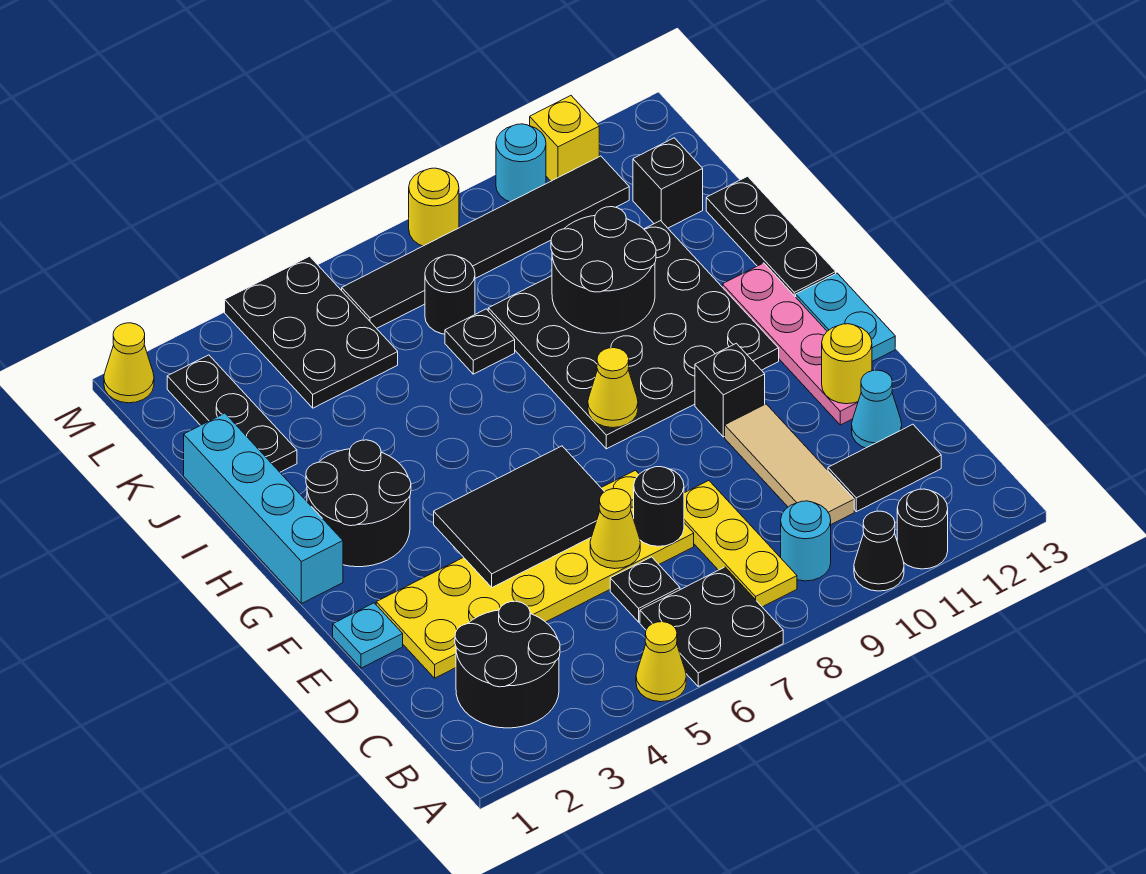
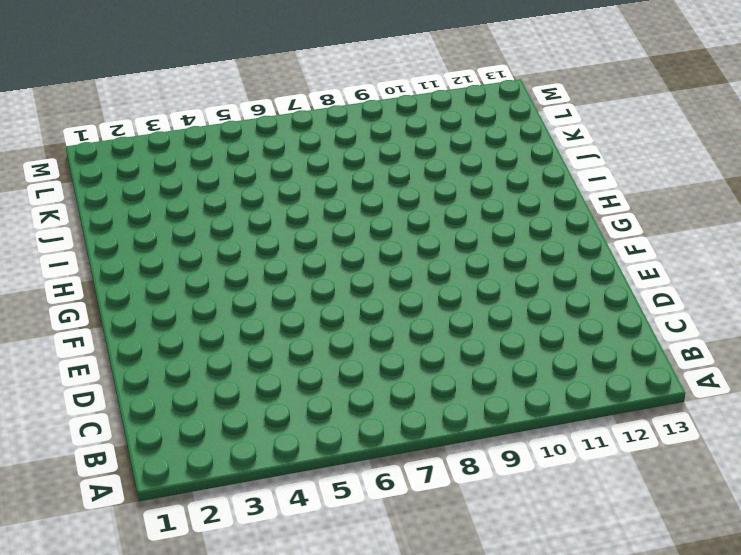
none -> yellow 1x1 cone [636,622,686,702]
none -> black 2x2 plate [640,567,783,687]
none -> black 1x1 cone [854,511,904,591]
none -> black 1x1 round brick [897,489,948,569]

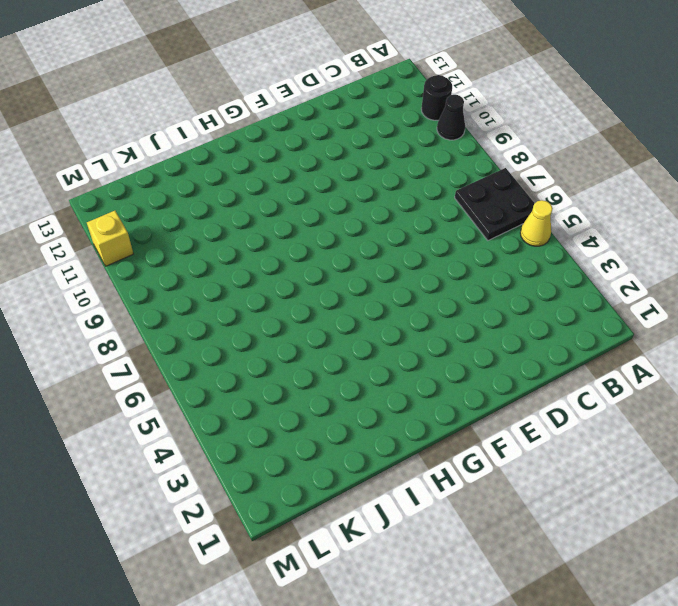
none -> black 2x2 round brick [455,601,560,728]
none -> yellow 1x3 plate [684,481,797,607]
none -> cyan 1x1 round brick [781,501,831,581]
none -> black 1x1 plate [610,557,680,622]

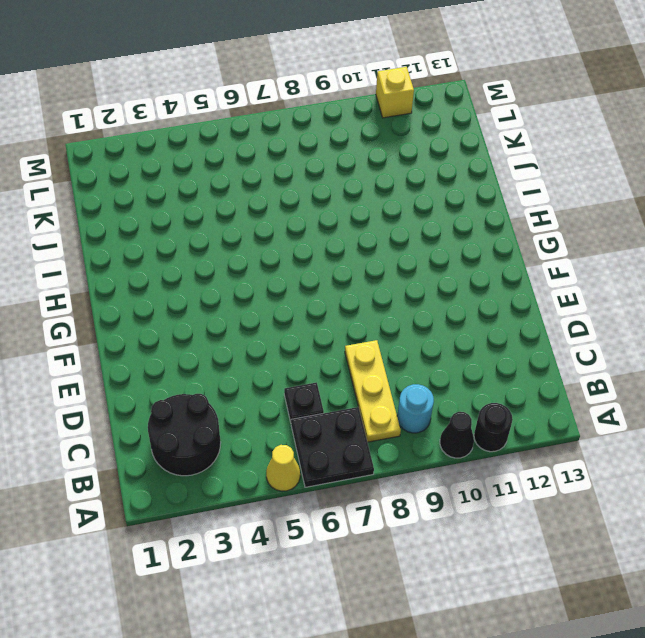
none -> tan 1x3 tile [725,404,854,524]
none -> black 1x2 tile [828,424,941,512]
none -> yellow 2x6 plate [376,470,694,678]
none -> cyan 1x1 cone [852,370,902,448]

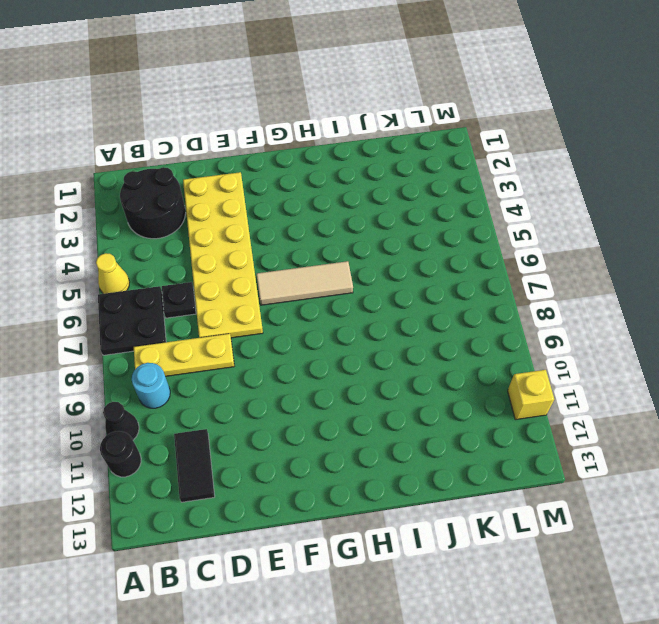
tan 1x3 tile [257,261,353,305] -> tan 1x3 tile moved to [725,404,854,524]
none -> cyan 1x1 cone [852,370,902,448]
none -> cyan 1x1 plate [333,603,403,668]
none -> pink 1x4 plate [722,263,858,425]
none -> black 1x1 brick [695,343,765,437]

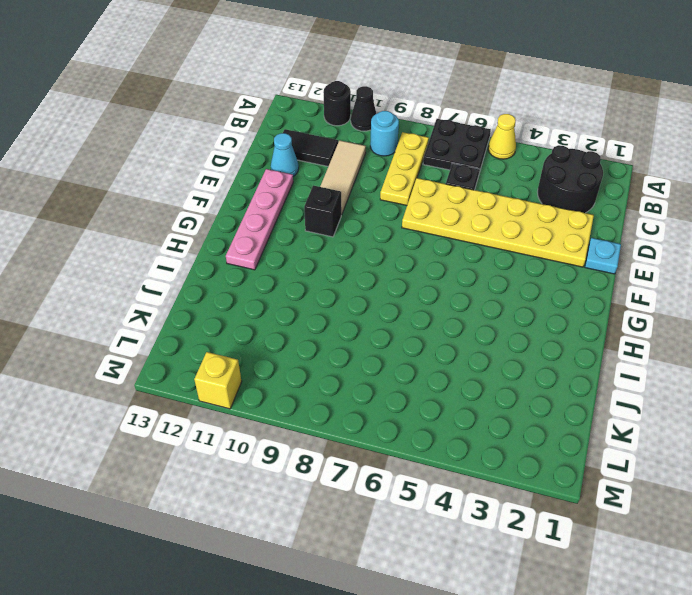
none -> cyan 1x2 plate [796,273,895,361]
none -> cyan 1x4 brick [184,413,343,604]
none -> black 2x2 round brick [306,440,411,567]
none -> black 4x4 plate [488,221,779,449]

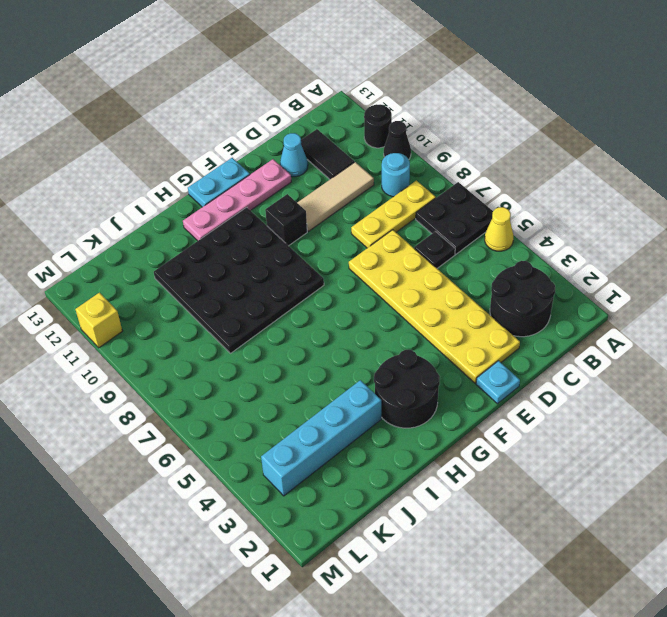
cyan 1x4 brick [261,380,381,496] -> cyan 1x4 brick moved to [184,413,343,604]
none -> black 1x3 plate [706,176,836,297]
none -> black 1x3 plate [167,355,297,472]
none -> black 1x1 plate [445,309,515,374]
none -> black 2x3 plate [225,256,398,408]

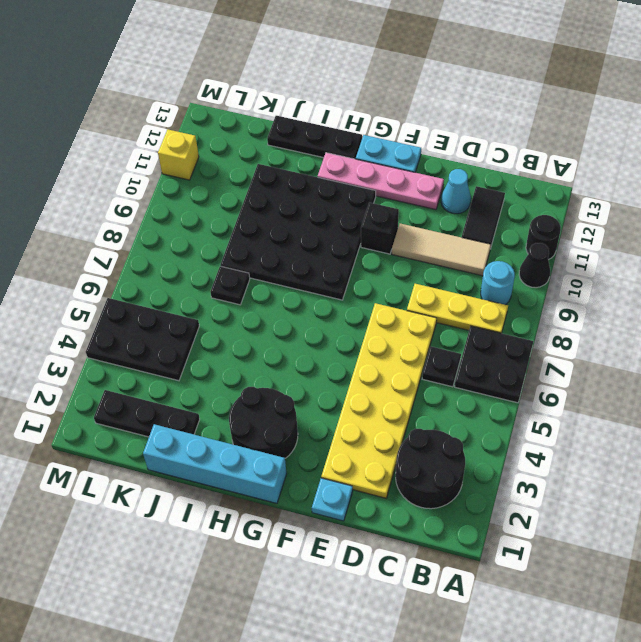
none -> yellow 1x1 cone [636,622,686,702]
none -> black 1x1 round brick [425,255,475,334]
none -> black 1x1 brick [633,138,703,228]
none -> black 1x6 tile [342,156,629,328]

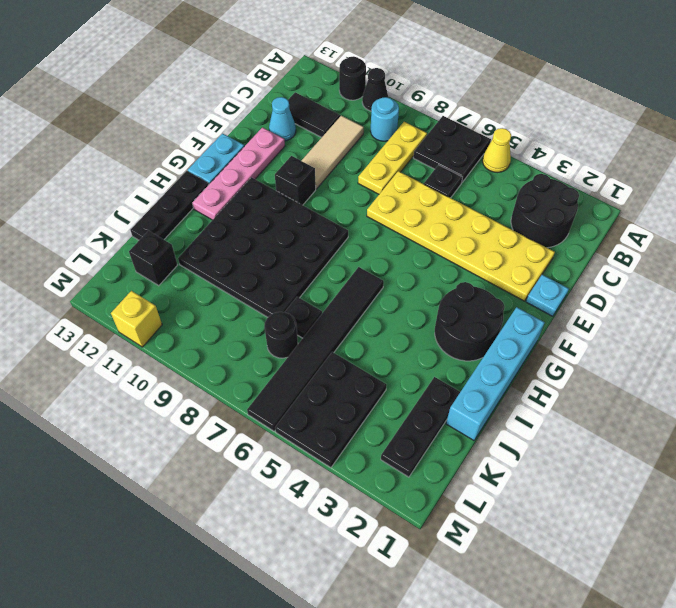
black 1x6 tile [247,267,384,431] -> black 1x6 tile turned to [342,156,629,328]
none -> yellow 1x1 cone [104,323,154,403]
none -> yellow 1x1 round brick [409,168,459,246]
none -> cyan 1x1 round brick [496,124,546,202]
none -> yellow 1x1 cone [590,489,640,569]

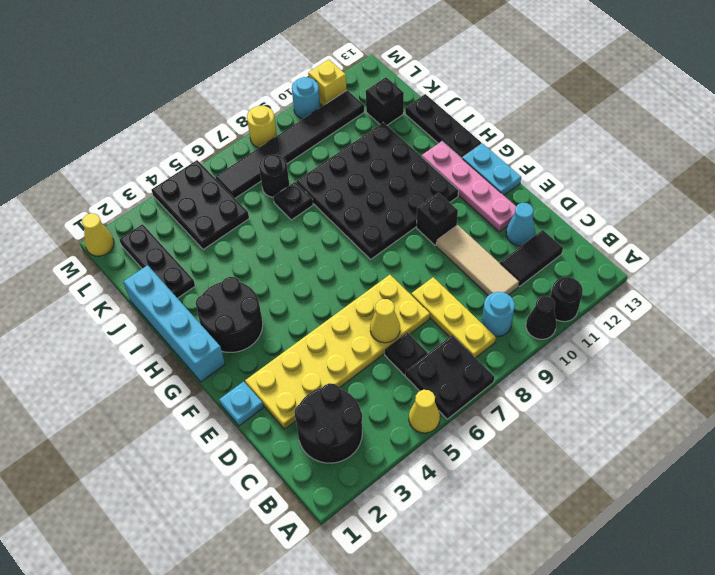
none -> black 1x1 round brick [634,467,684,546]
none -> black 2x3 tile [434,446,604,587]
none -> yellow 1x1 round brick [822,324,872,404]
none -> yellow 1x1 cone [588,348,638,428]

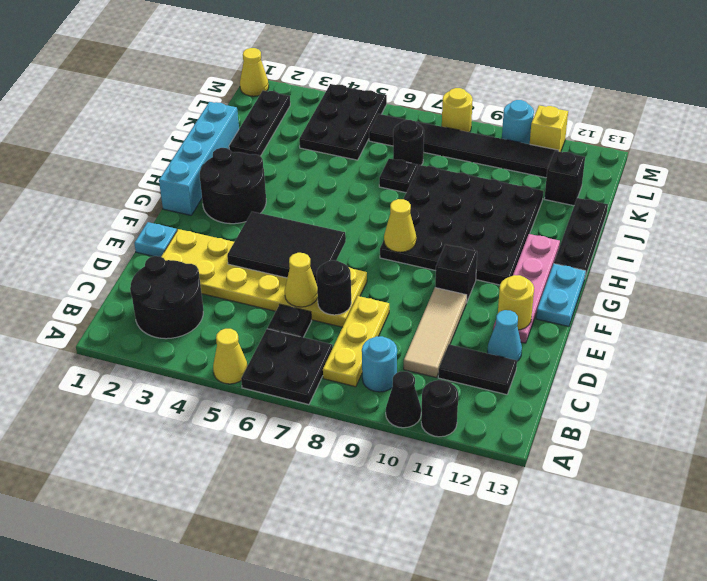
none -> black 2x2 round brick [551,207,656,333]

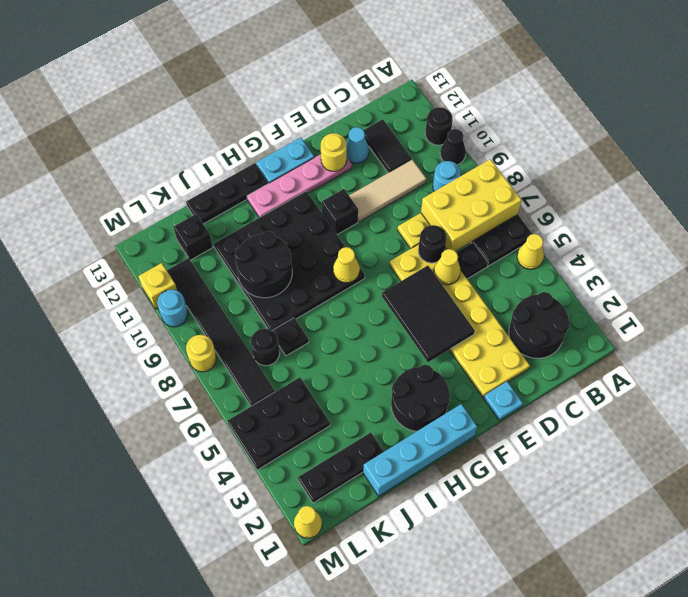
yellow 2x3 brick [421,159,522,251] -> none

